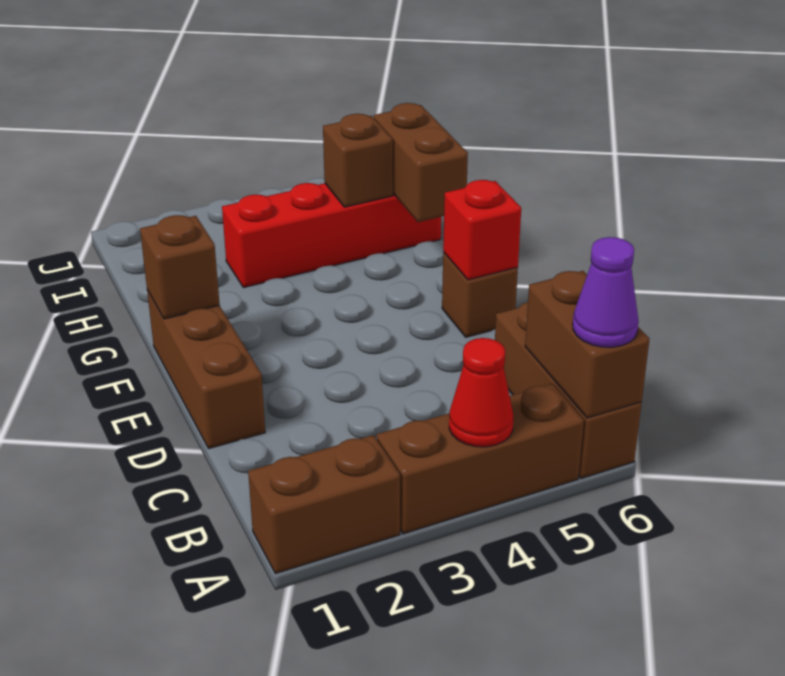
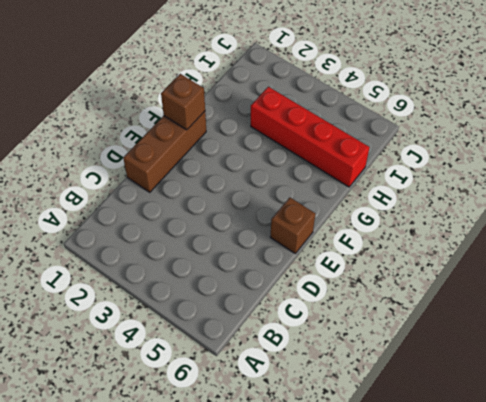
none -> brown 1x2 brick [248,435,400,574]
none -> brown 1x3 brick [377,384,584,534]
none -> brown 1x3 brick [495,302,642,478]

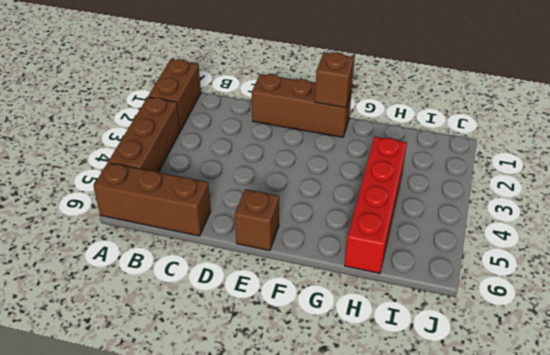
none -> red 1x1 cone [449,338,513,447]
none -> brown 1x2 brick [525,271,650,418]
none -> red 1x1 brick [443,180,521,280]

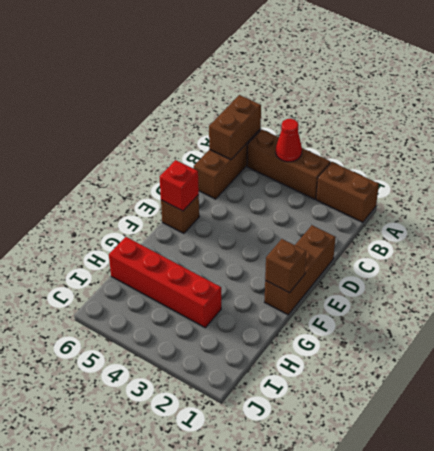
none -> brown 1x2 brick [374,103,468,222]
none -> brown 1x1 brick [323,114,393,207]
none -> purple 1x1 cone [573,237,639,347]

